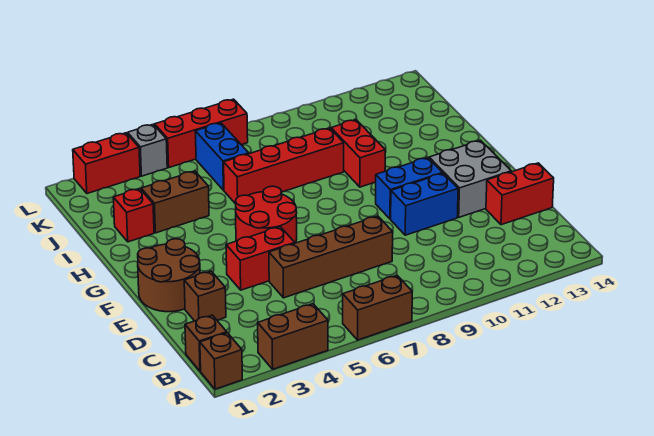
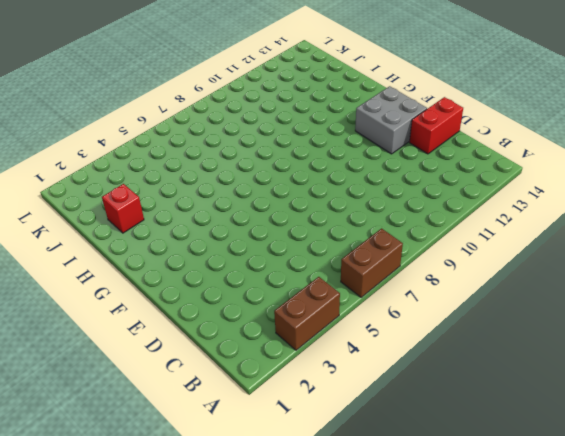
none -> brown 1x1 brick [200,333,242,389]
none -> brown 1x1 brick [185,315,227,371]
none -> brown 1x1 brick [184,271,226,321]

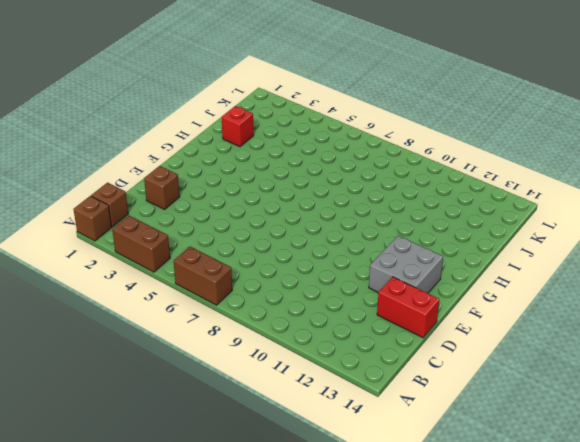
none -> brown 1x4 brick [269,216,393,298]
none -> brown 2x2 round brick [138,239,200,312]
none -> red 1x2 brick [226,227,295,290]

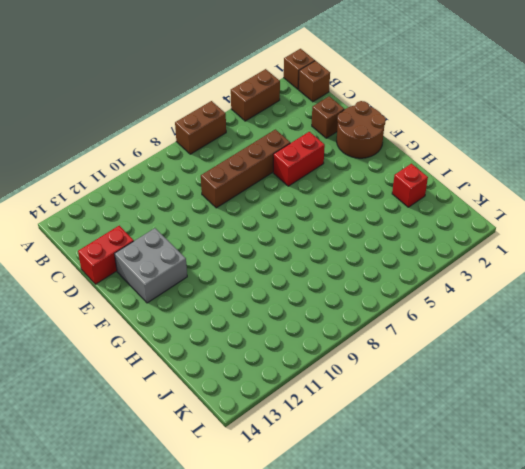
none -> blue 1x2 brick [391,173,458,235]
none -> red 2x2 round brick [235,186,297,243]
none -> blue 1x2 brick [376,158,443,219]

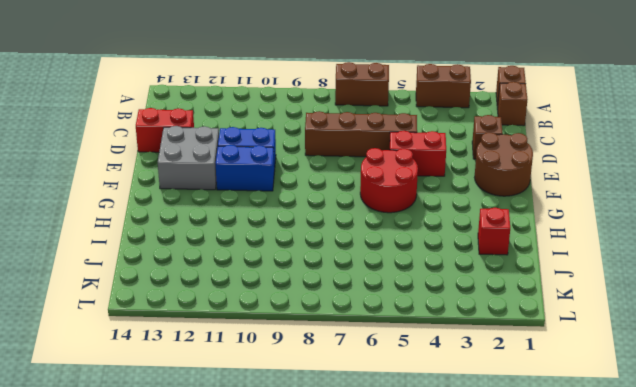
none -> red 1x2 brick [331,120,385,187]
none -> brown 1x2 brick [141,171,209,233]
none -> red 1x4 brick [224,128,344,203]

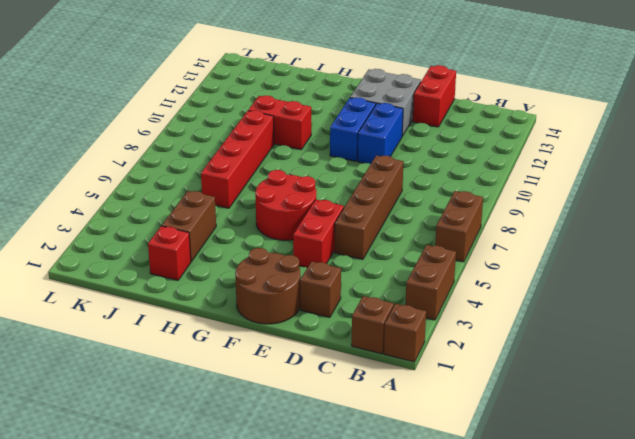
none -> blue 1x2 brick [195,123,249,190]
none -> red 1x2 brick [73,133,140,194]
none -> grey 1x1 brick [128,124,167,176]

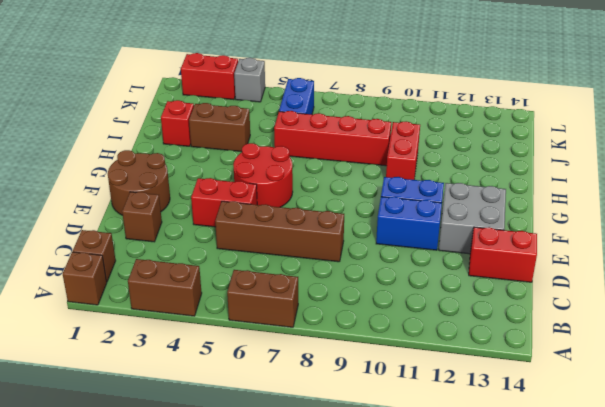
none -> red 1x3 brick [155,99,248,167]

